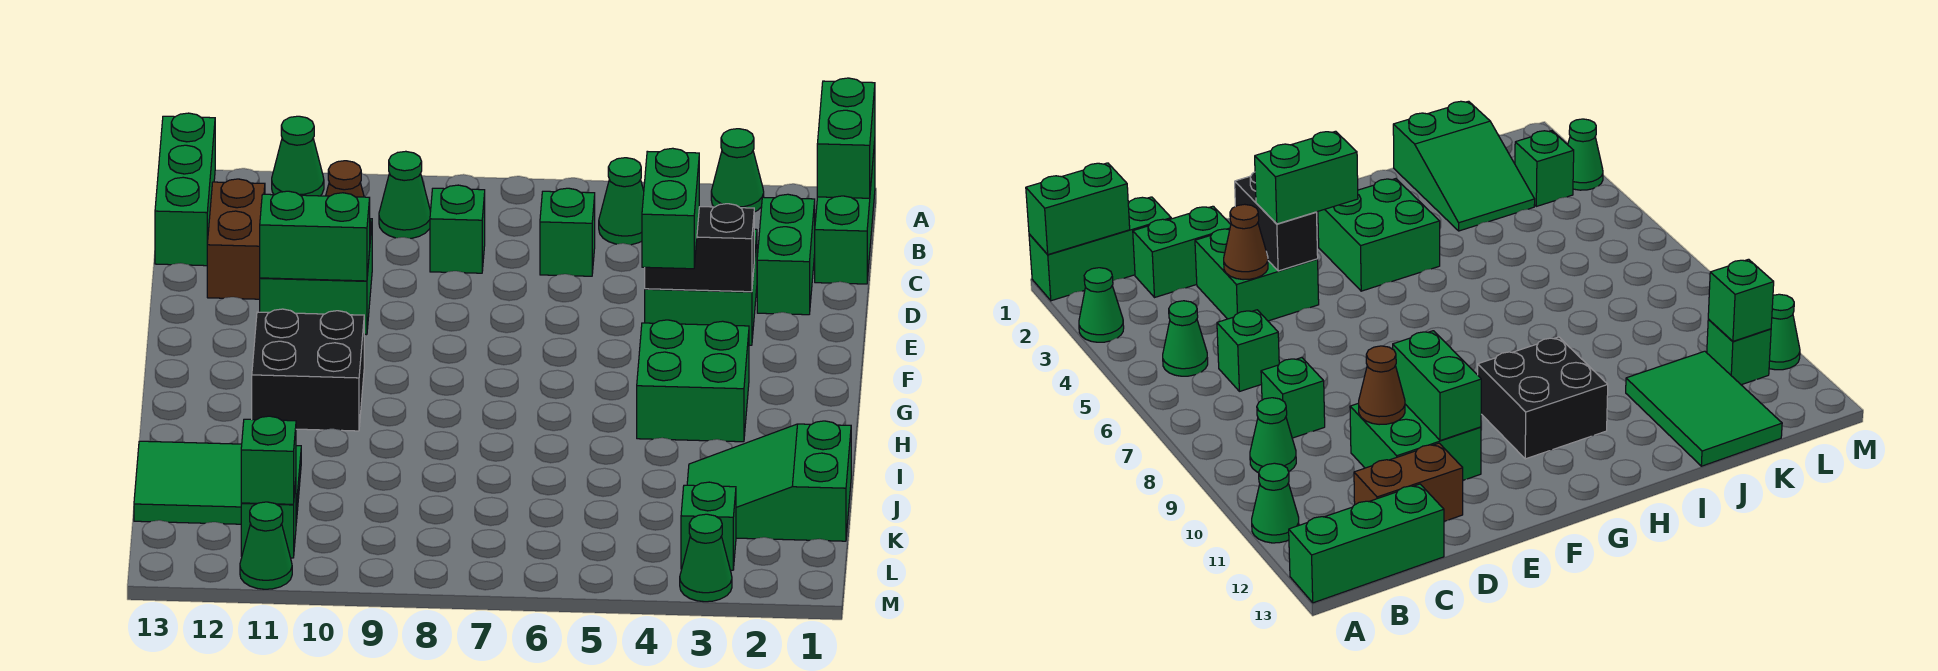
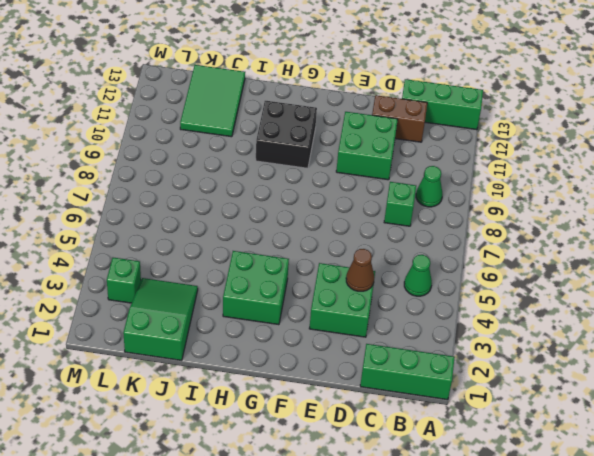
none -> green 1x1 cone [711,129,764,212]
none -> green 1x1 cone [272,116,324,196]
none -> green 1x2 brick [757,194,815,315]

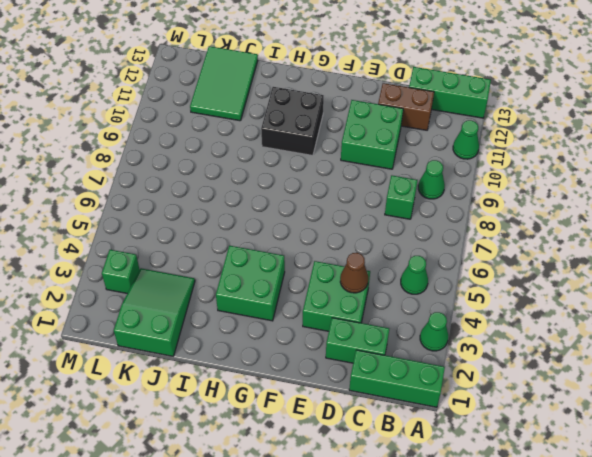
none -> green 1x1 brick [540,188,595,276]
none -> green 1x1 brick [241,482,296,558]
none -> green 1x1 cone [680,514,732,602]

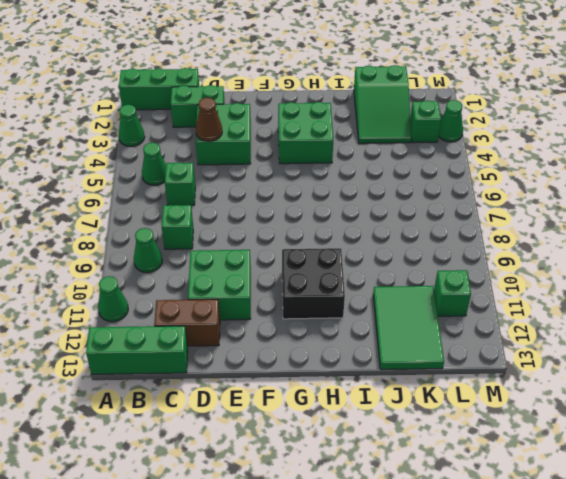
none -> green 1x1 cone [240,502,292,589]
none -> green 1x2 brick [817,78,875,198]
none -> brown 1x1 cone [326,161,371,235]

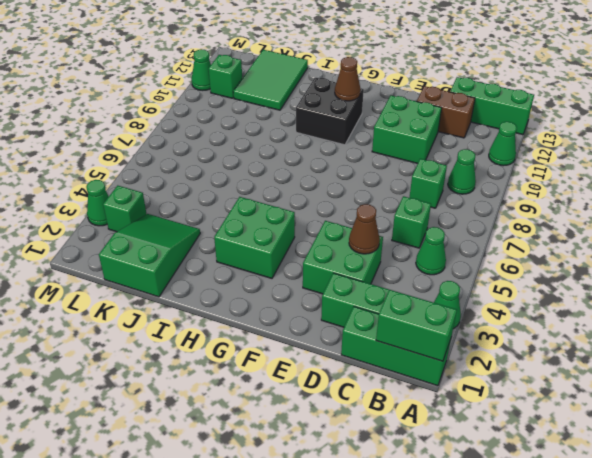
brown 1x1 cone [335,57,361,101] -> brown 1x1 cone moved to [326,161,371,235]
none -> black 1x2 brick [645,204,754,292]
none -> green 1x2 brick [260,191,370,281]
none -> green 1x1 brick [241,416,296,504]

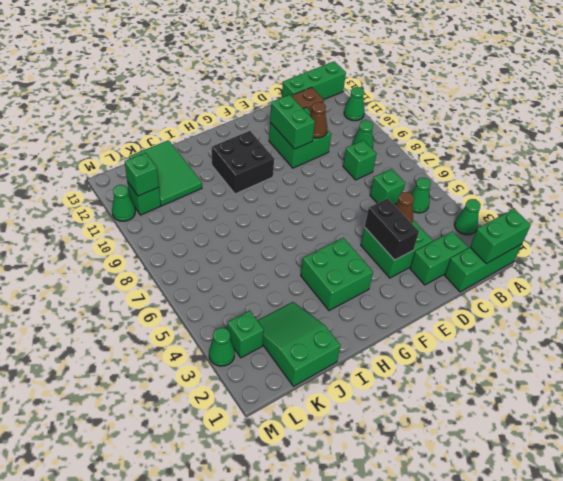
none -> green 1x2 brick [642,148,699,269]

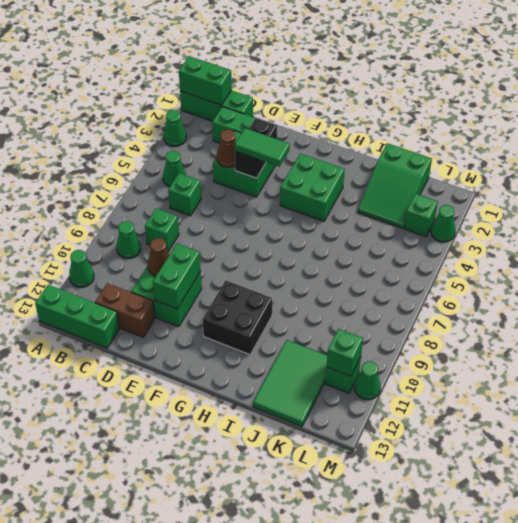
green 1x2 tile [235,128,290,167] -> green 1x2 brick [642,148,699,269]

